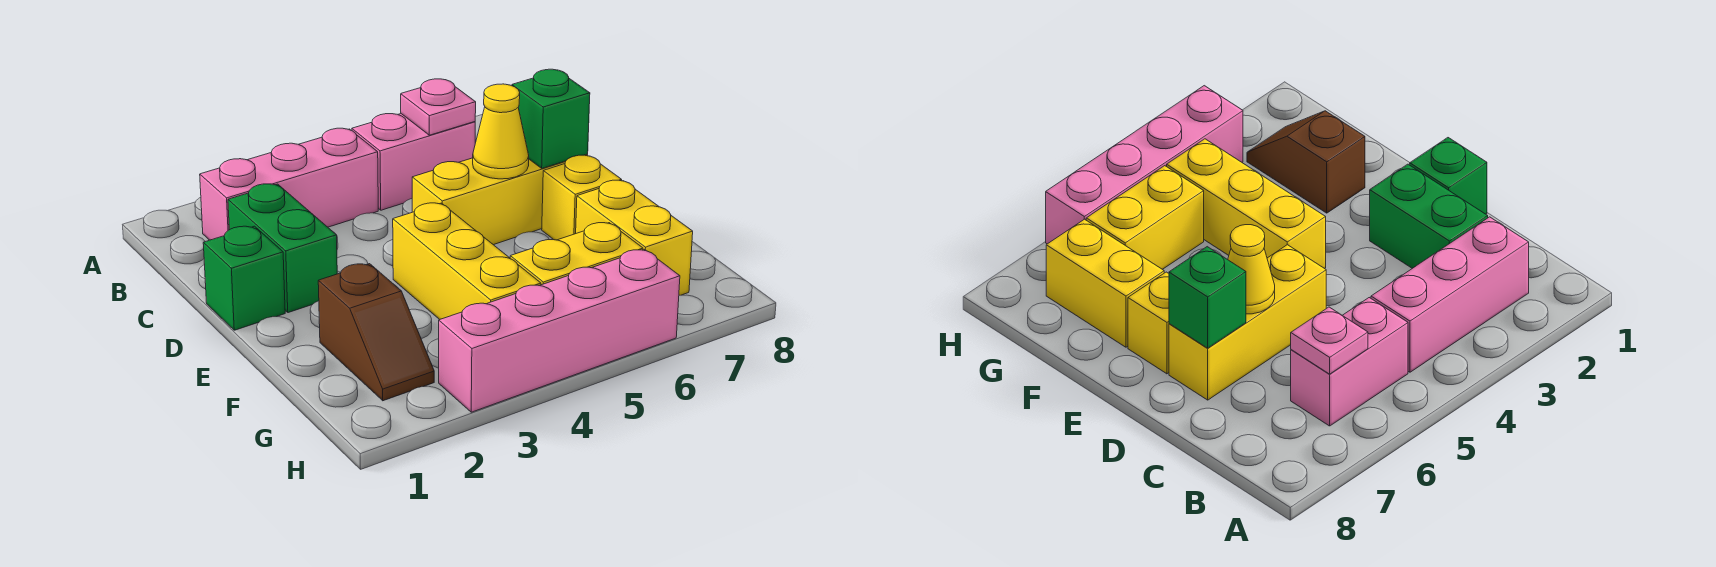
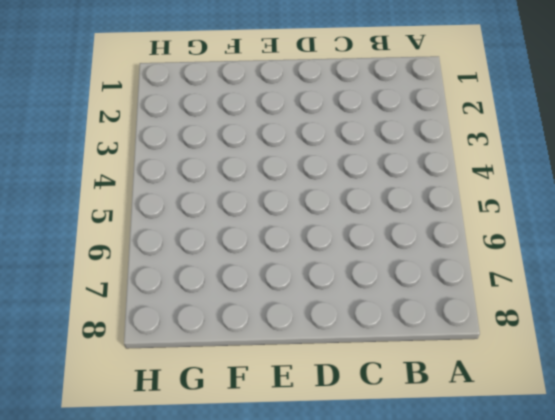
none -> pink 1x3 brick [200,128,378,240]
none -> pink 1x2 brick [352,114,475,210]
none -> green 1x2 brick [228,184,337,313]

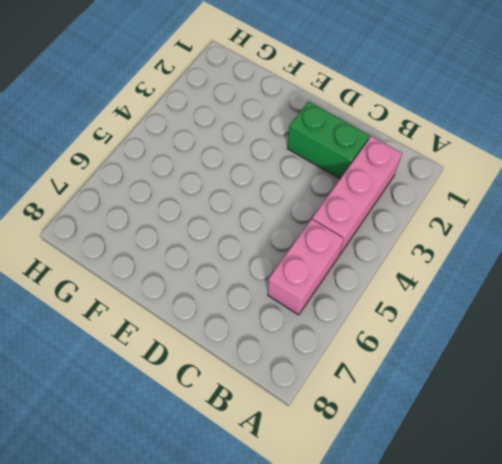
none -> green 1x1 brick [203,226,285,330]
none -> yellow 1x3 brick [412,154,588,245]
none -> yellow 1x3 brick [393,203,541,320]

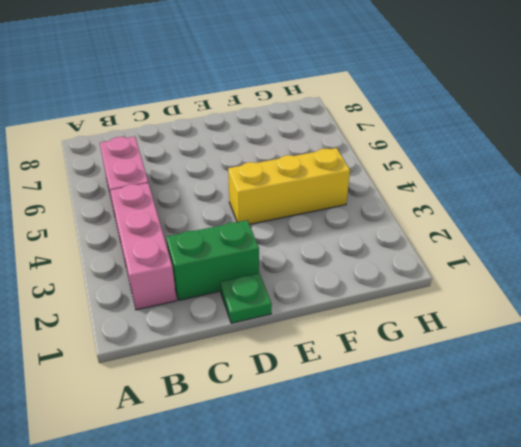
green 1x1 plate [220,273,272,323] -> green 1x1 brick [203,226,285,330]
none -> yellow 1x3 brick [412,154,588,245]
none -> yellow 1x1 brick [542,155,622,240]
none -> brown 1x2 slope [318,264,434,401]

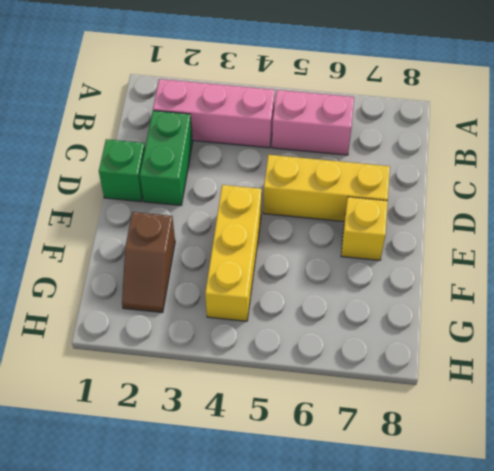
none -> yellow 1x2 brick [576,180,693,295]
none -> yellow 1x2 brick [510,223,643,285]
none -> pink 1x4 brick [439,250,680,412]

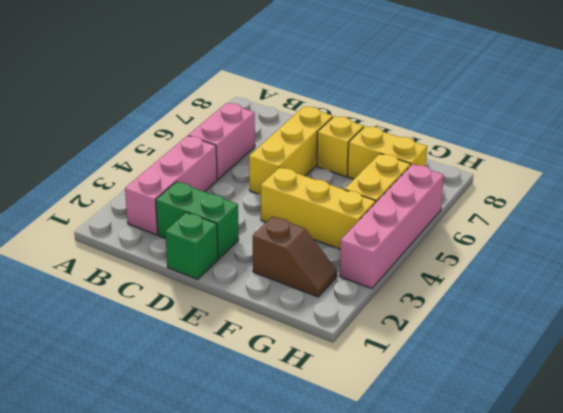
none -> pink 1x1 plate [401,79,476,135]
none -> yellow 1x1 cone [473,84,529,179]
none -> green 1x1 brick [512,69,590,168]

